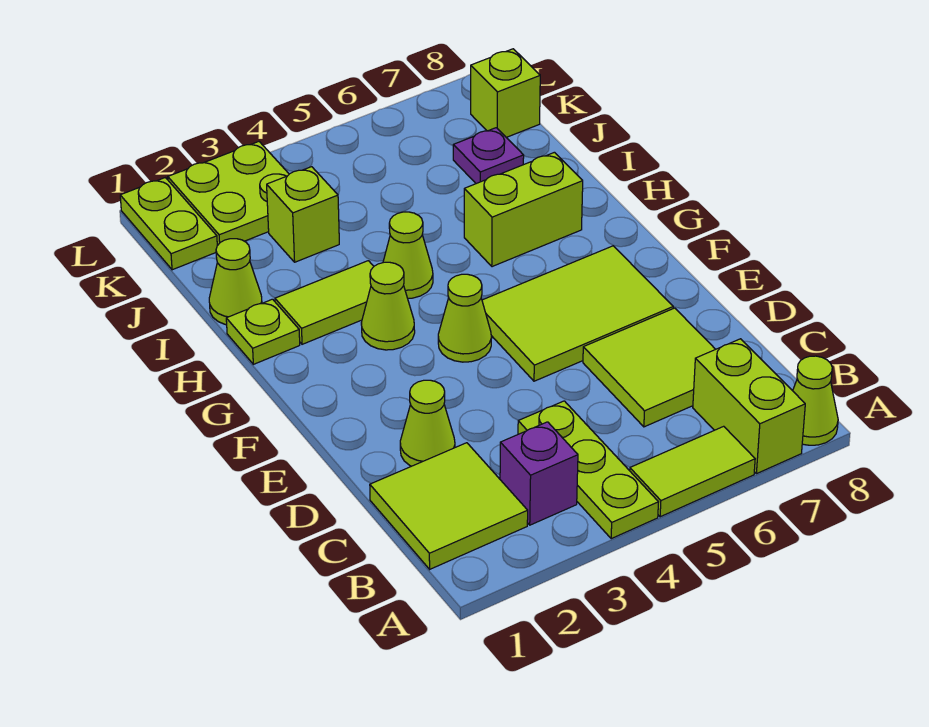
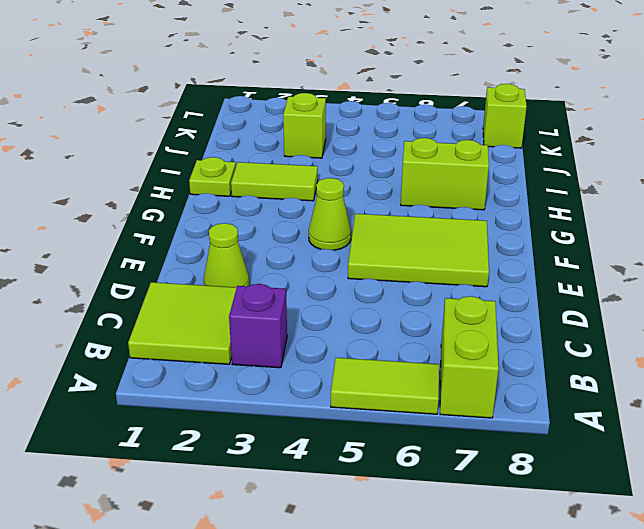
none -> lime 1x3 plate [518,401,658,539]
none -> lime 1x1 cone [793,356,838,445]
none -> lime 2x2 tile [583,308,715,427]

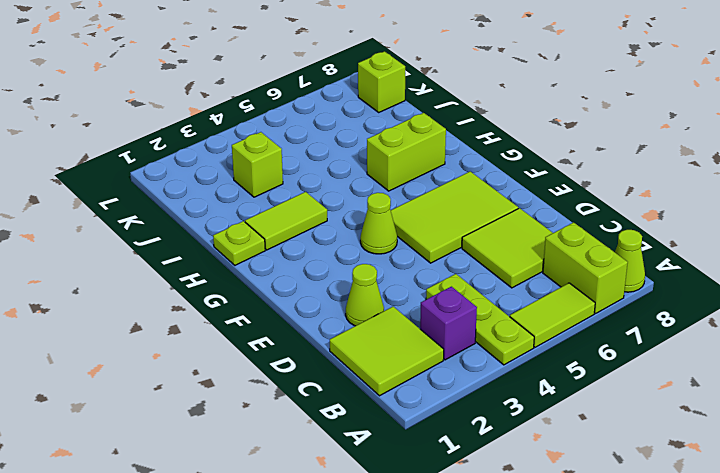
none -> lime 1x1 cone [361,262,415,350]
none -> lime 1x1 cone [383,212,433,298]
none -> lime 1x1 cone [209,239,262,325]

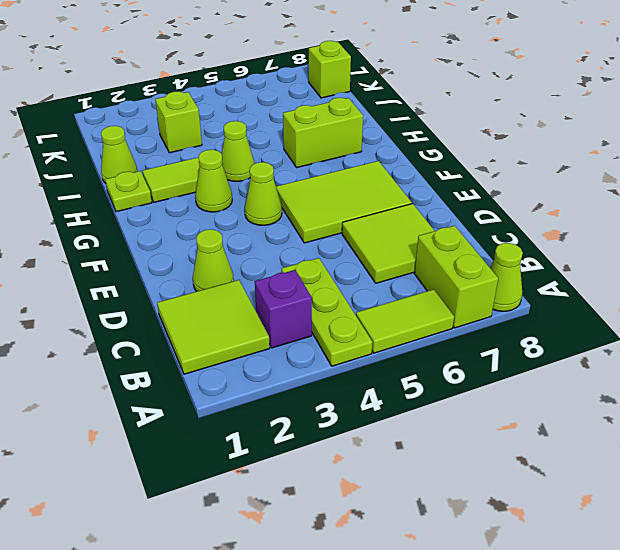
none -> purple 1x1 plate [453,128,524,184]
none -> lime 1x2 plate [120,178,217,270]
none -> lime 2x2 plate [168,142,289,246]

